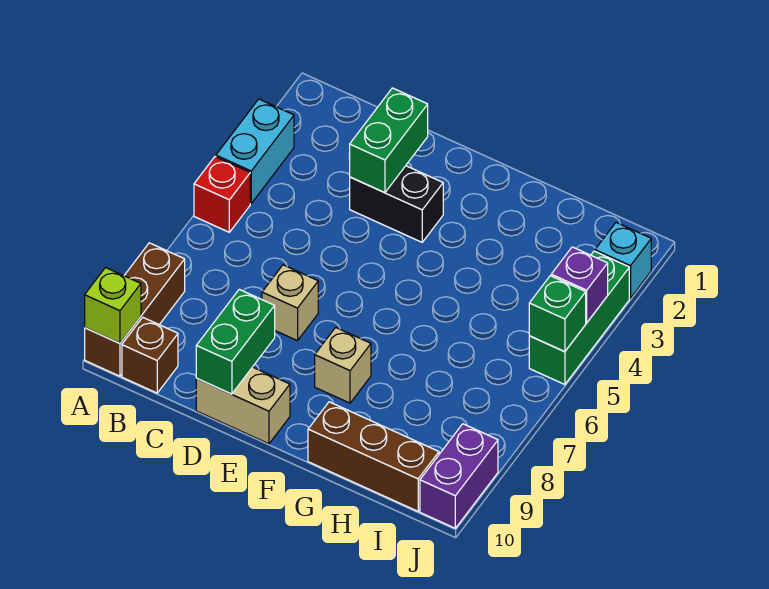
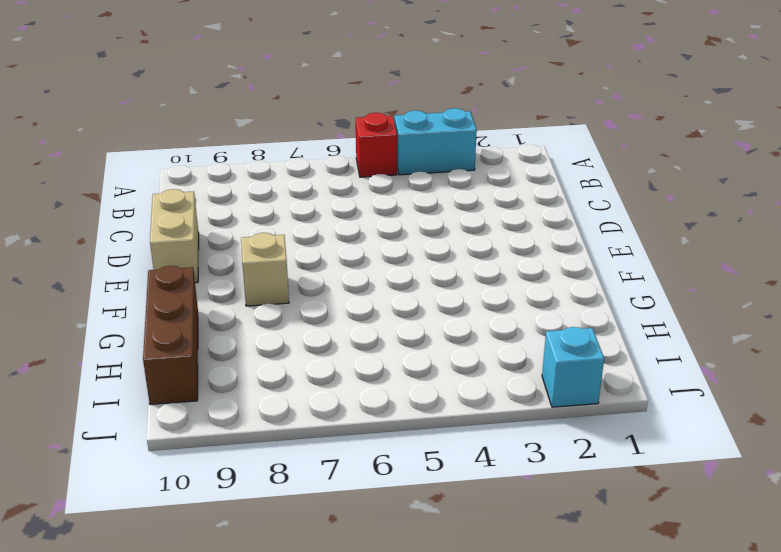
none -> brown 1x3 brick [85,243,185,376]
none -> brown 1x1 brick [122,318,178,393]
none -> black 1x2 brick [350,166,443,242]

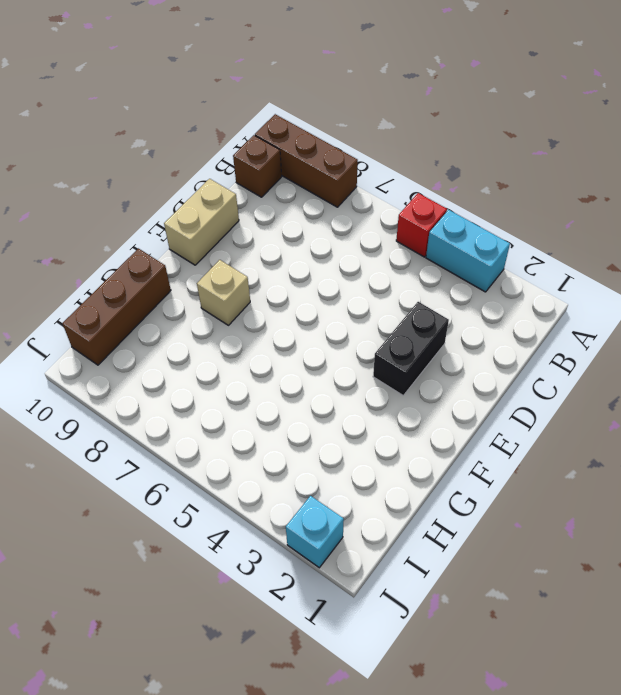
none -> tan 1x1 brick [262,265,318,341]
none -> green 1x3 brick [529,251,629,385]
none -> purple 1x2 brick [420,424,498,528]

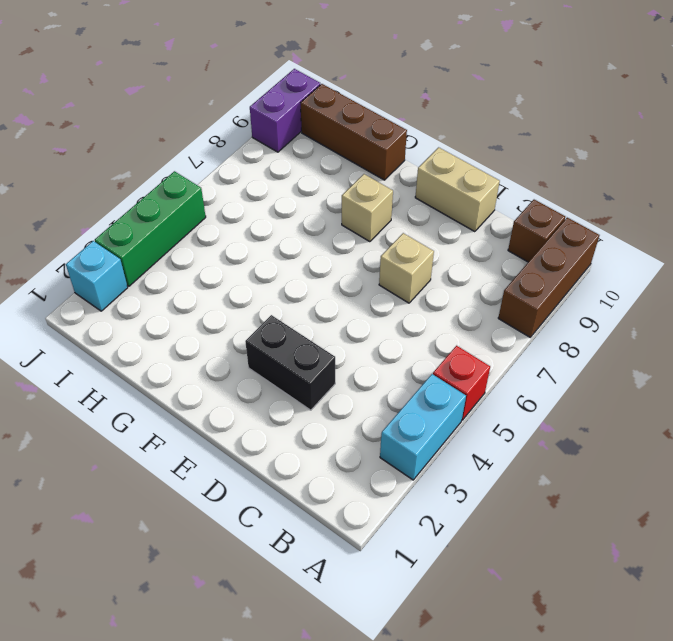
none -> lime 1x1 brick [85,268,141,343]
none -> green 1x2 brick [350,88,428,193]
none -> green 1x2 brick [196,289,275,394]

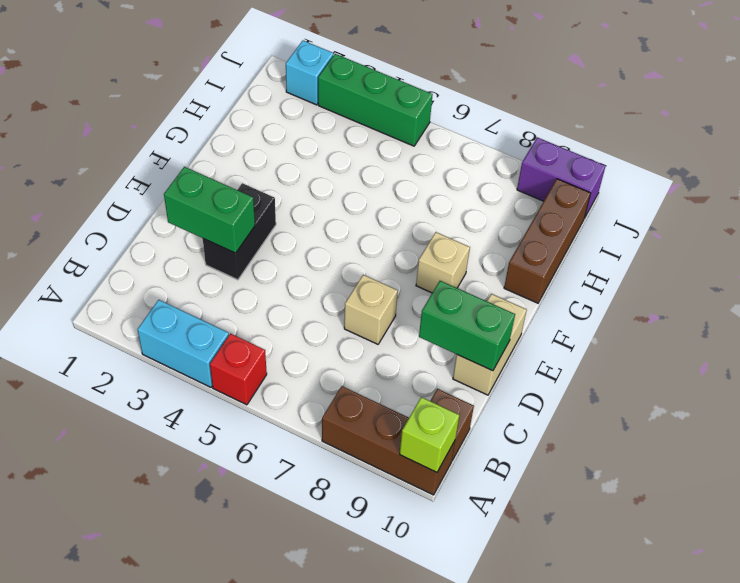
none -> purple 1x1 brick [551,247,608,323]
none -> green 1x1 brick [529,276,586,352]

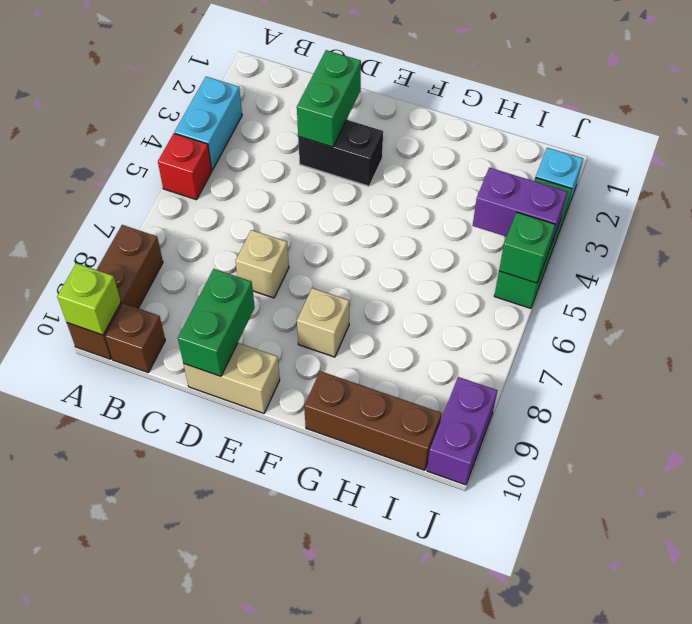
purple 1x2 brick [473,168,567,247] -> purple 1x1 brick [551,247,608,323]

